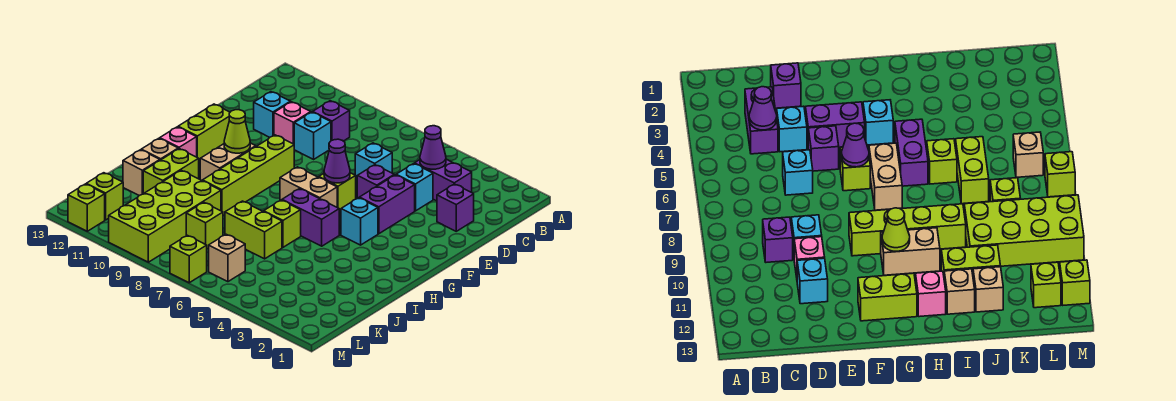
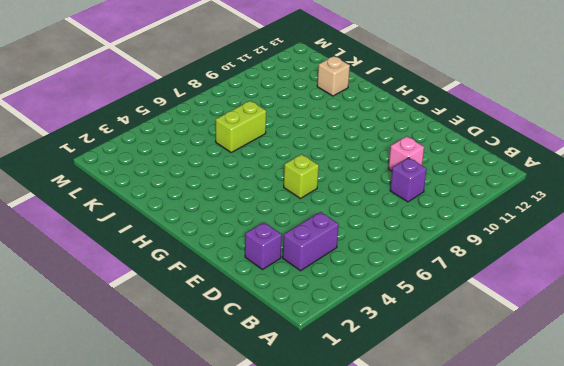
none -> cyan 1x1 brick [396,164,433,211]
none -> cyan 1x1 brick [355,143,392,181]
none -> cyan 1x1 brick [294,112,331,159]
none -> cyan 1x1 brick [254,92,290,137]

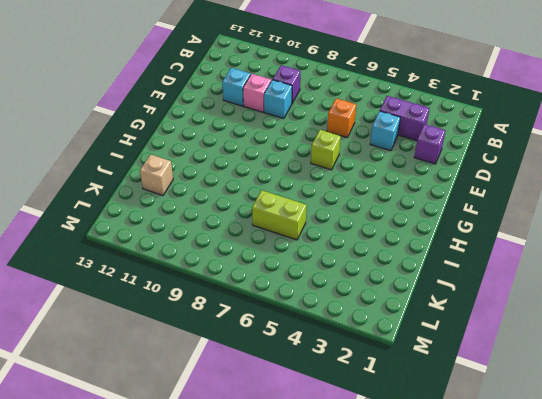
orange 1x1 brick [327,98,356,137] -> cyan 1x1 brick [355,143,392,181]
none -> purple 1x2 brick [359,175,415,234]
none -> purple 1x1 brick [357,165,394,198]
none -> lime 1x4 brick [203,135,294,216]
none -> lime 1x2 brick [178,104,230,162]

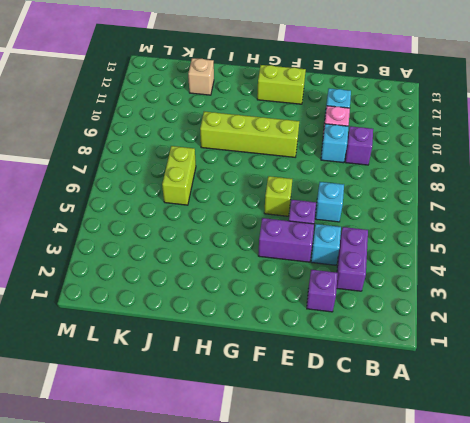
none -> cyan 1x1 brick [341,198,378,245]
none -> tan 1x2 brick [280,167,337,207]
none -> tan 1x2 brick [200,143,256,181]
none -> purple 1x2 brick [282,189,339,246]

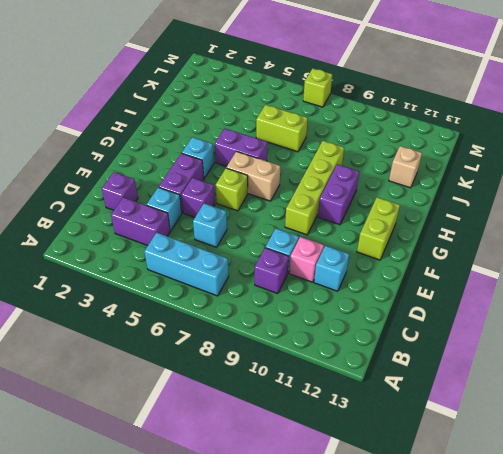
cyan 1x3 brick [144,232,229,296] -> none
purple 1x2 brick [318,164,359,225] -> tan 1x2 brick [200,143,256,181]
none -> pink 1x1 brick [160,127,197,157]
none -> lime 1x1 brick [264,200,301,247]
none -> lime 1x2 brick [143,149,199,194]
none -> tan 1x1 brick [141,138,178,160]

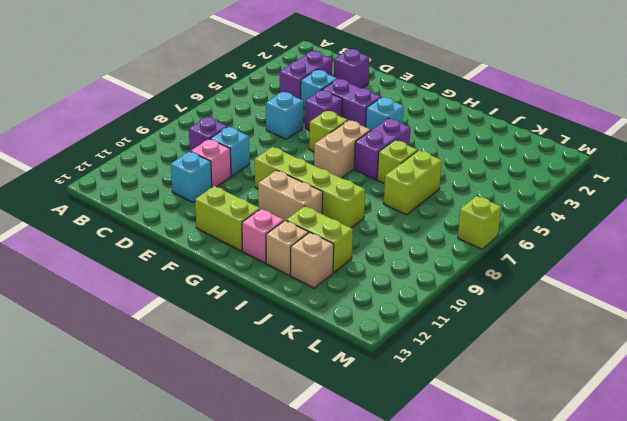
none -> lime 2x4 brick [109,170,221,262]
none -> lime 1x1 brick [186,202,223,249]
none -> tan 1x1 brick [209,234,245,282]
none -> lime 1x1 brick [87,173,123,220]

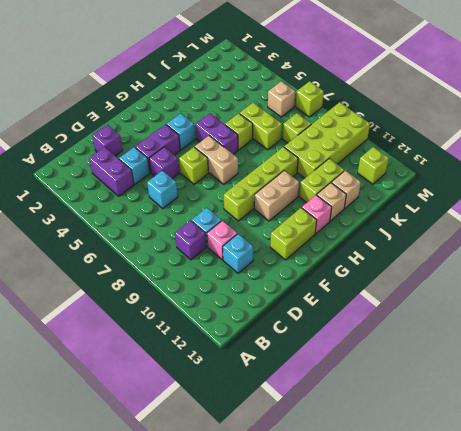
none -> lime 1x1 brick [68,184,105,231]
none -> purple 1x1 cone [420,126,446,169]
none -> purple 1x1 cone [324,139,350,183]
none -> lime 1x1 cone [224,110,250,153]

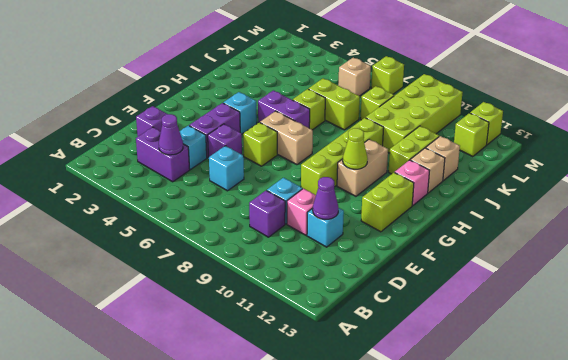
purple 1x1 cone [313,177,339,219] -> purple 1x1 cone moved to [324,139,350,183]

